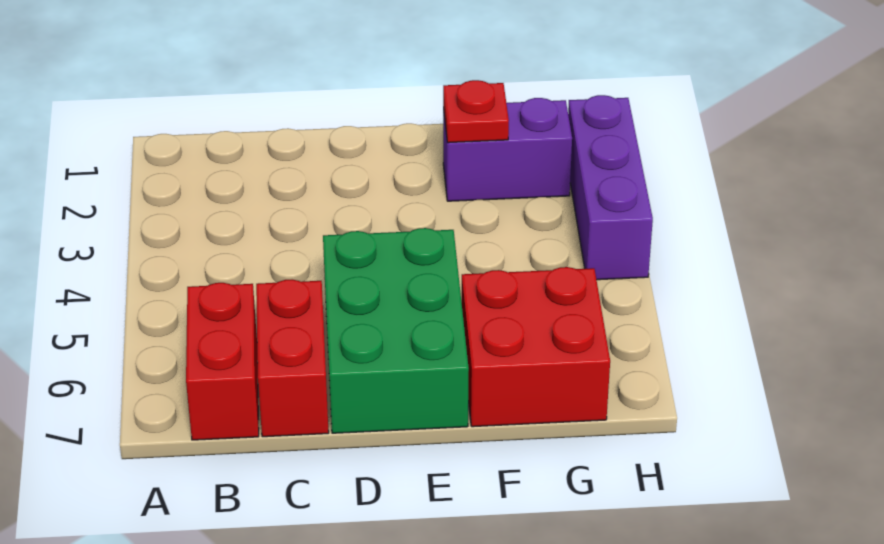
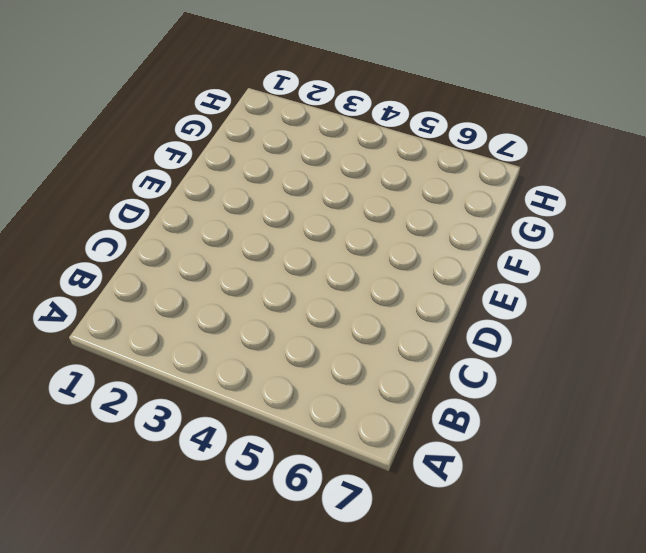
none -> red 1x2 brick [186,283,259,440]
none -> red 1x2 brick [256,280,329,437]

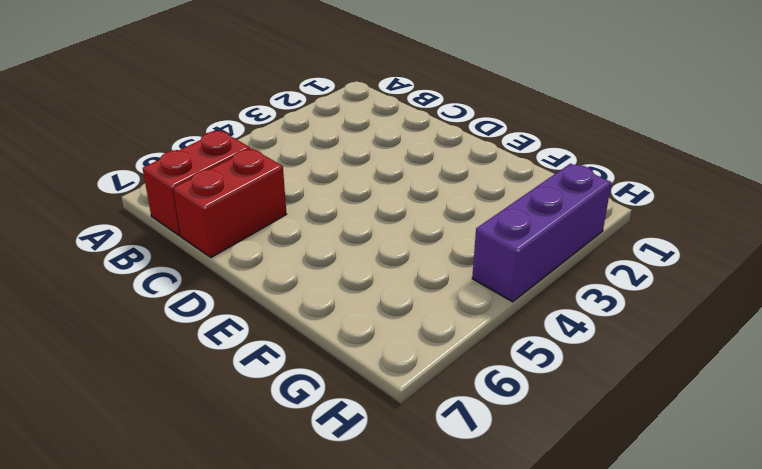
none -> green 2x3 brick [323,228,469,433]
none -> purple 1x2 brick [443,98,572,201]

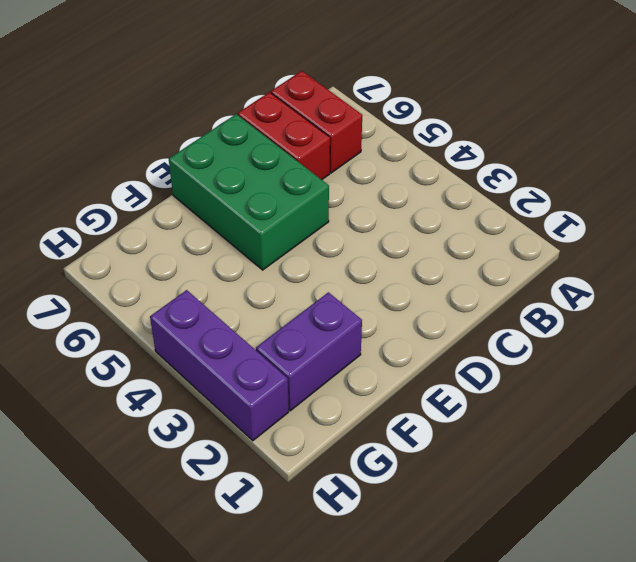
none -> red 2x2 brick [462,267,610,427]
none -> red 1x1 plate [443,80,509,143]

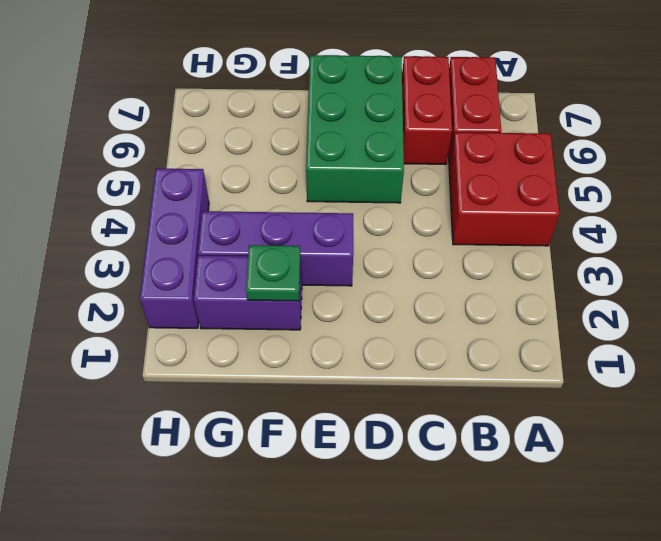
red 2x2 brick [449,132,559,246] -> red 2x2 brick moved to [462,267,610,427]
purple 1x3 brick [198,211,353,286] -> none
green 1x1 plate [246,245,300,301] -> red 1x1 plate [443,80,509,143]

